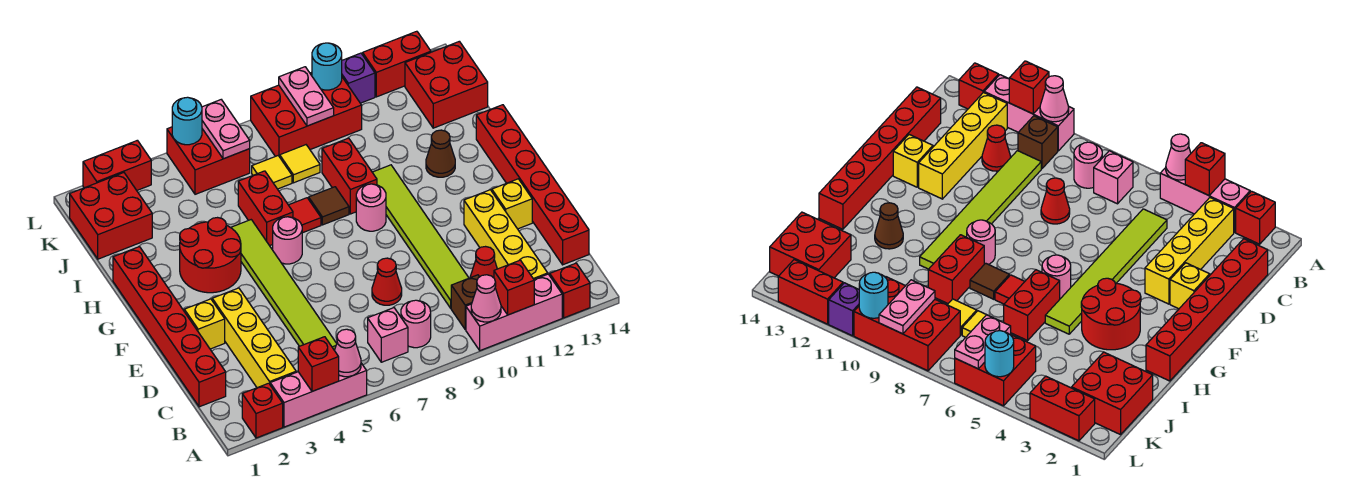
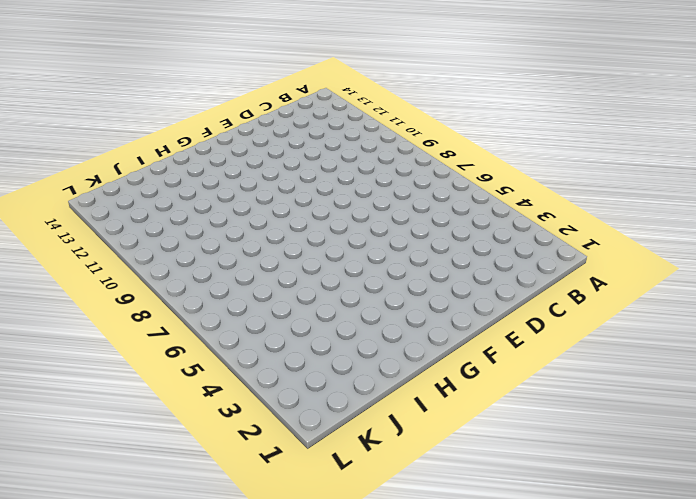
none -> red 1x1 brick [242,383,283,438]
none -> pink 1x3 brick [270,363,367,427]
none -> pink 1x3 brick [466,274,562,351]
none -> red 1x1 brick [550,263,590,318]

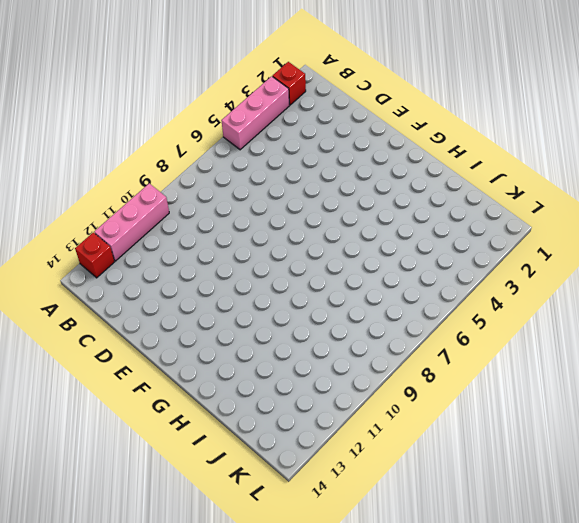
none -> yellow 1x4 brick [212,288,296,388]
none -> pink 1x1 brick [368,308,408,362]
none -> pink 1x1 round brick [401,300,431,348]
none -> brown 1x1 brick [451,275,479,330]

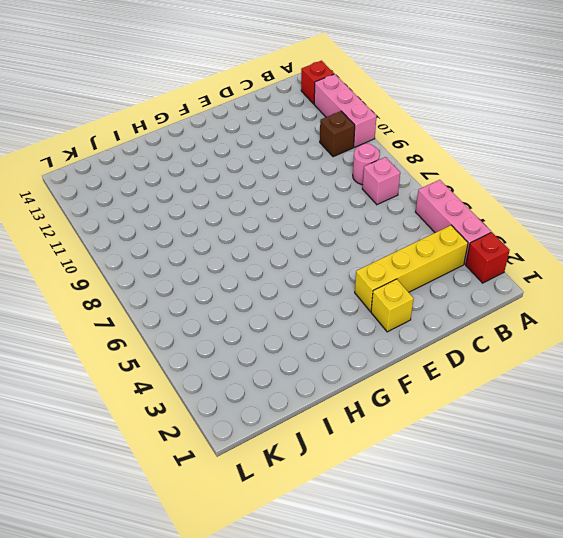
none -> yellow 1x4 brick [464,190,548,279]
none -> red 1x6 brick [113,247,226,407]
none -> lime 1x6 tile [231,220,337,350]
none -> lime 1x6 tile [372,165,469,308]

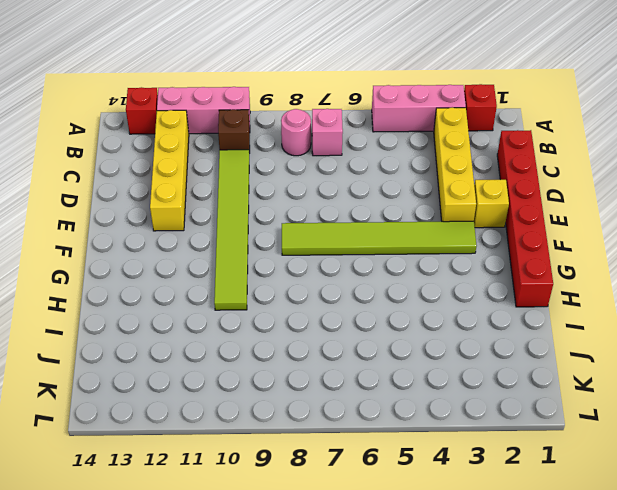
lime 1x6 tile [282,221,477,255] -> lime 1x6 tile turned to [231,220,337,350]
none -> red 1x1 cone [470,247,497,278]
none -> red 1x6 brick [476,105,589,265]
none -> red 1x1 cone [372,258,402,305]
none -> yellow 1x1 brick [492,179,532,229]

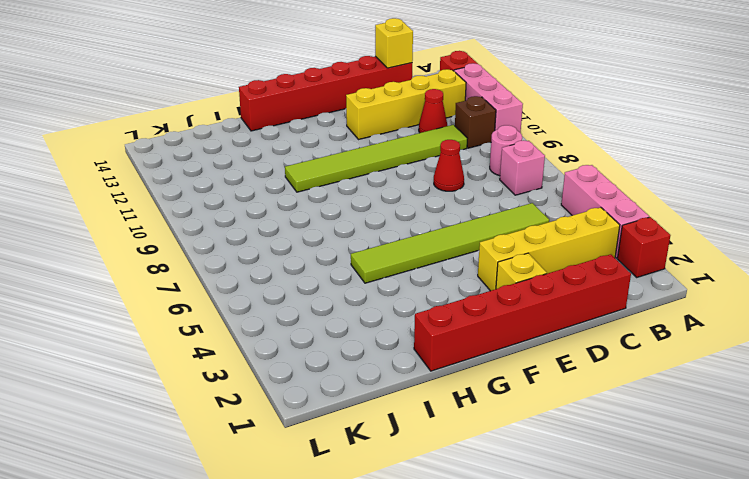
yellow 1x1 brick [375,18,413,68] -> yellow 1x1 brick moved to [492,179,532,229]
none -> red 2x2 round brick [180,218,241,293]
none -> pink 1x1 round brick [273,217,302,264]
none -> pink 1x1 round brick [356,184,386,231]
none -> red 1x2 brick [238,171,293,246]

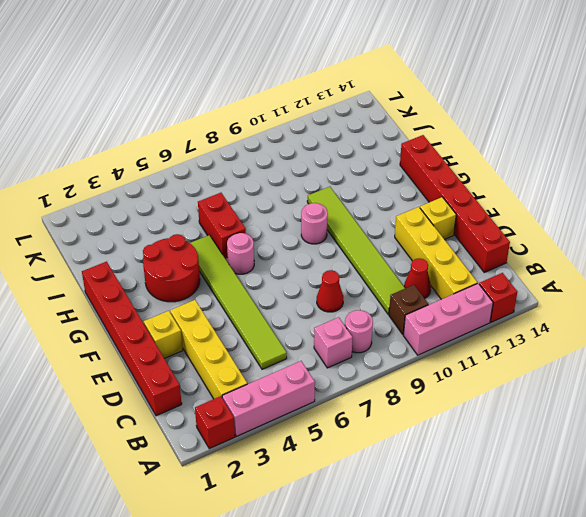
none -> red 1x1 tile [289,198,321,233]
none -> brown 1x1 tile [309,187,349,225]
none -> red 1x2 brick [322,138,377,214]
none -> brown 1x1 cone [426,130,455,177]

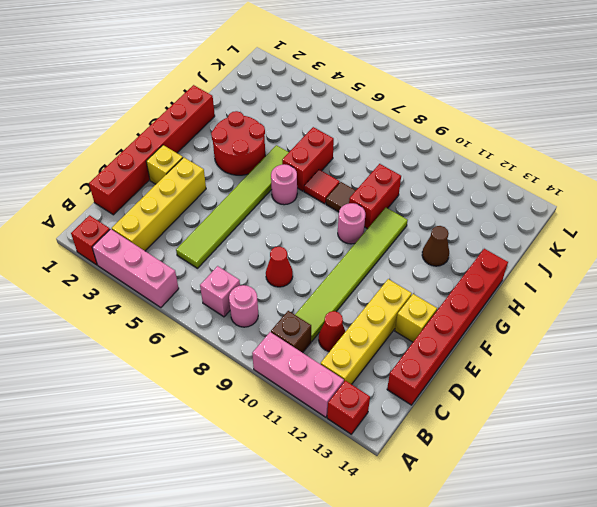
none -> red 2x2 brick [70,173,152,259]
none -> yellow 1x1 tile [252,156,292,189]
none -> yellow 1x1 tile [280,145,320,183]
none -> red 2x2 brick [405,41,488,128]

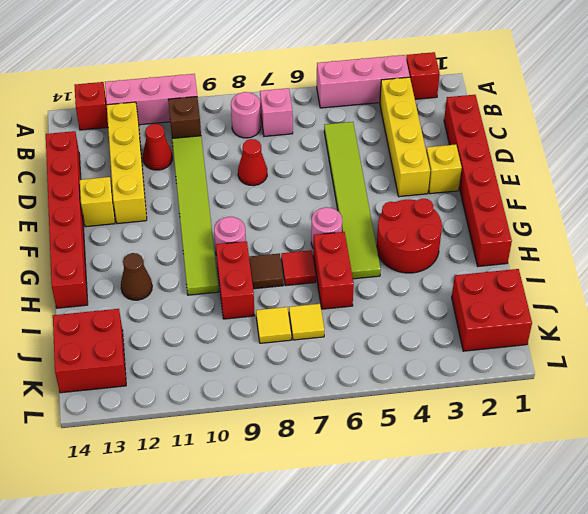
none -> red 2x2 brick [167,127,250,194]
none -> red 2x3 brick [251,72,362,157]
none -> red 1x2 brick [83,140,151,190]
none -> purple 1x1 brick [342,53,375,103]

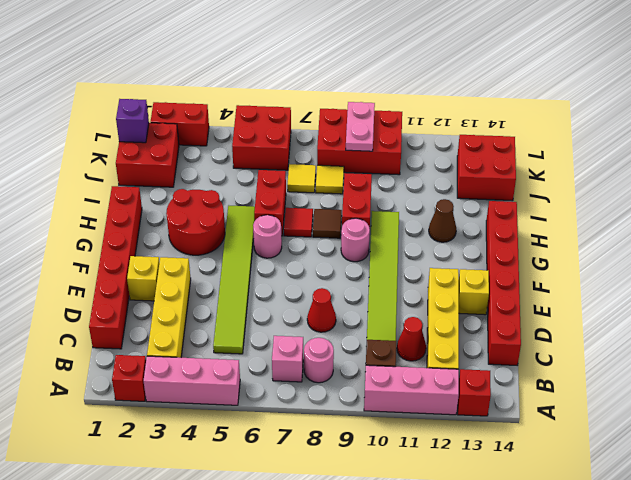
purple 1x1 brick [116,99,149,143] -> purple 1x1 brick moved to [342,53,375,103]
none -> red 1x2 brick [363,31,431,97]
none -> red 1x1 brick [298,337,339,391]
none -> pink 1x1 cone [334,329,361,377]
none -> pink 1x1 cone [471,275,501,322]

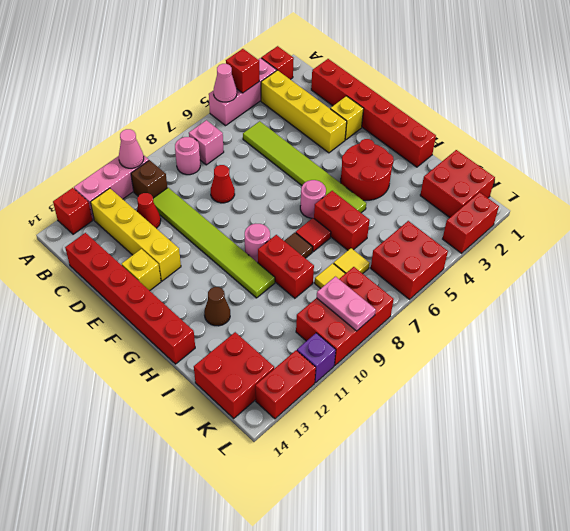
none -> red 1x1 brick [494,260,534,315]
none -> pink 1x2 plate [202,100,250,159]
none -> cyan 1x1 round brick [172,97,202,145]
none -> cyan 1x1 round brick [312,43,342,90]

